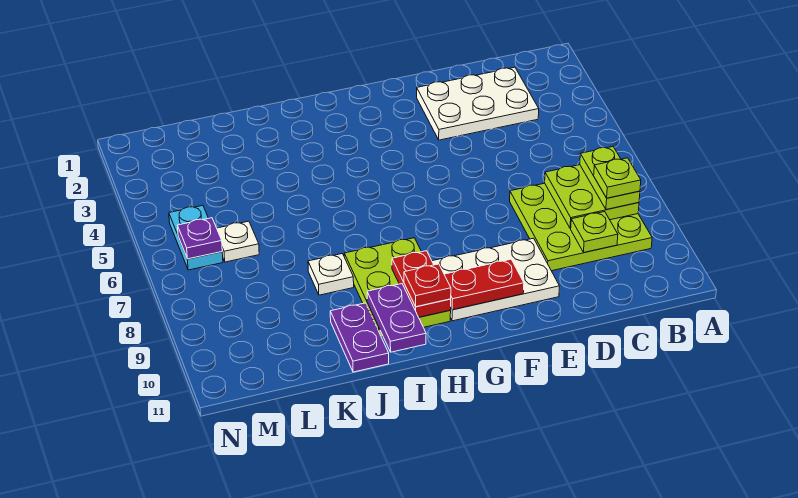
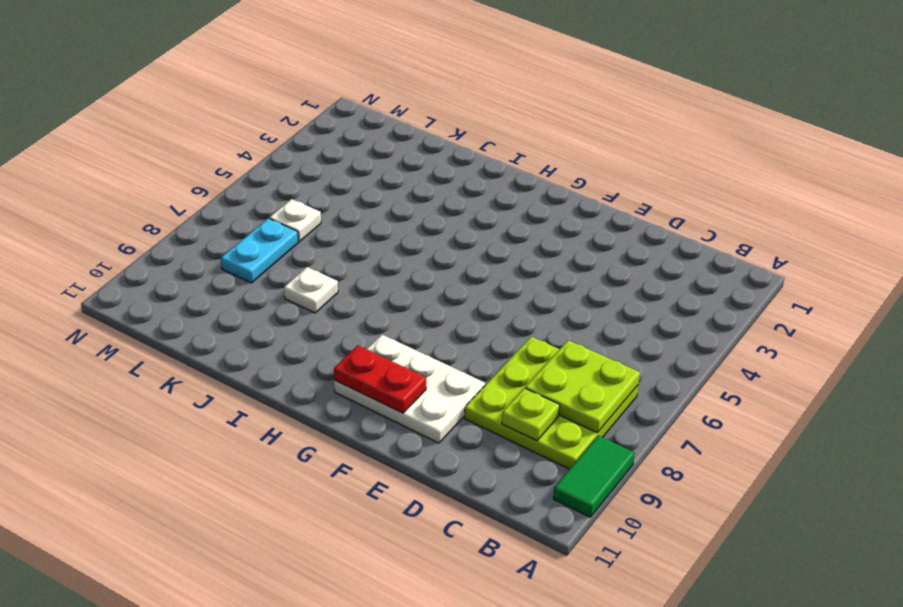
green 1x2 tile [553,436,635,517] -> none
cyan 1x2 plate [221,218,298,283] -> cyan 1x2 plate moved to [169,205,223,270]
none -> white 2x3 plate [417,67,539,140]
none -> lime 2x3 plate [344,238,451,337]
none -> purple 1x2 plate [330,303,389,372]

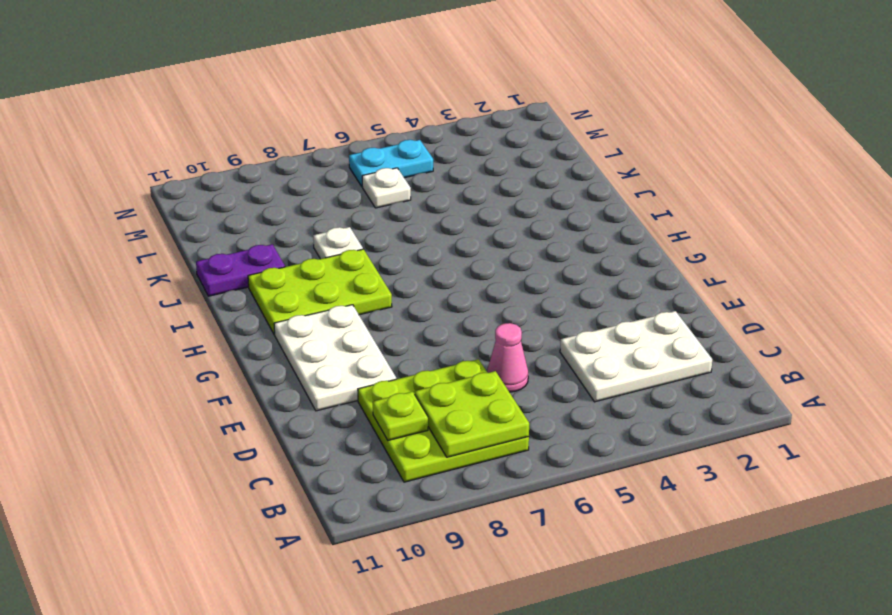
white 2x3 plate [560,311,712,402] -> white 2x3 plate turned to [417,67,539,140]
pink 1x1 cone [487,323,528,392] -> none
none -> red 1x2 plate [444,259,524,310]
none -> red 1x2 plate [392,251,451,317]
none -> purple 1x2 plate [367,284,426,352]

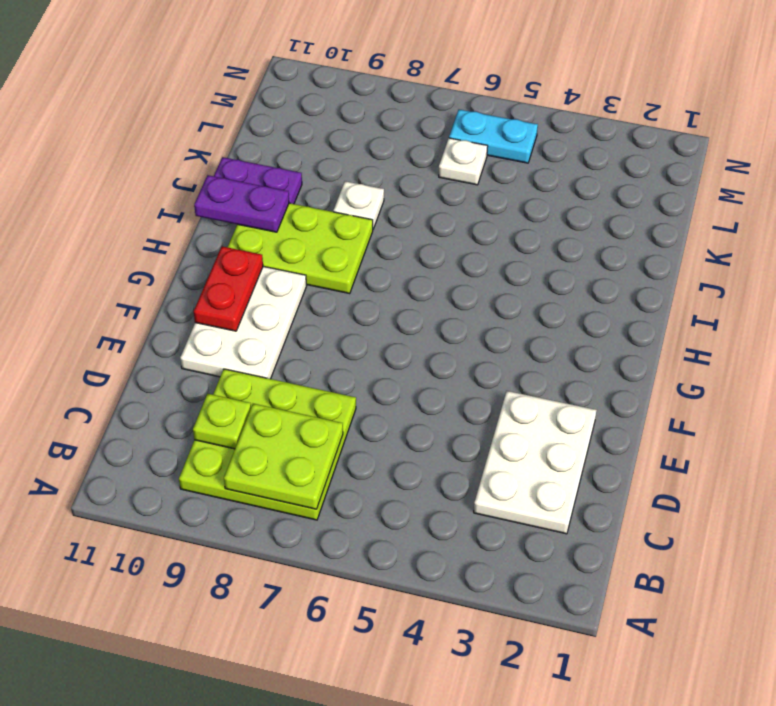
none -> red 1x2 plate [392,251,451,317]
none -> purple 1x1 plate [177,218,222,259]
none -> lime 1x2 plate [580,147,640,210]

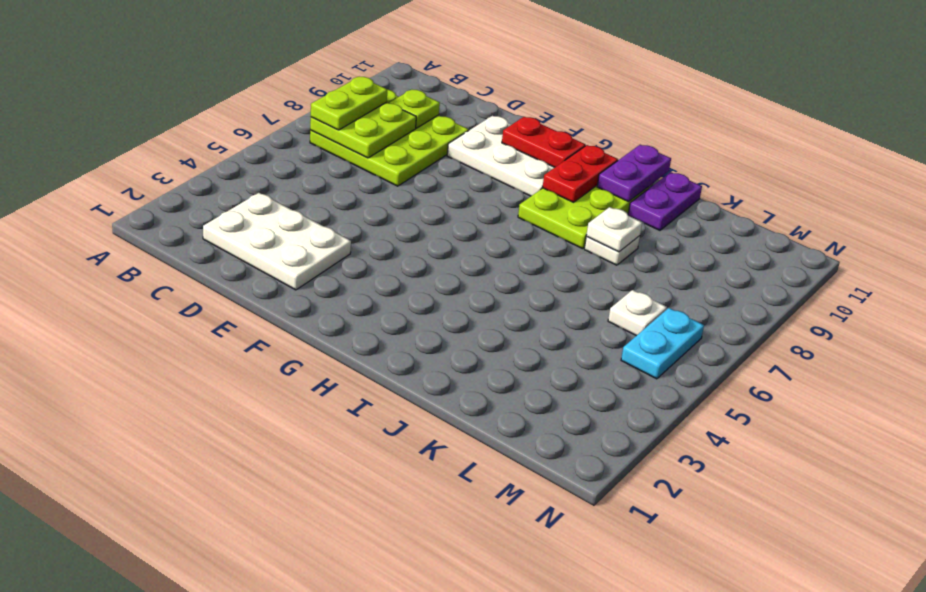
white 1x1 plate [586,207,642,252] -> none
none -> purple 1x1 plate [177,218,222,259]
none -> red 1x1 plate [404,264,451,307]
none -> lime 1x1 plate [594,158,641,198]

